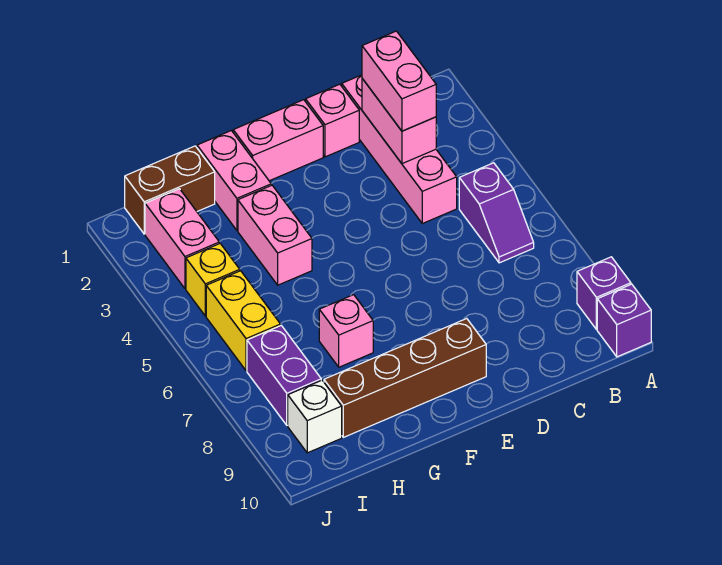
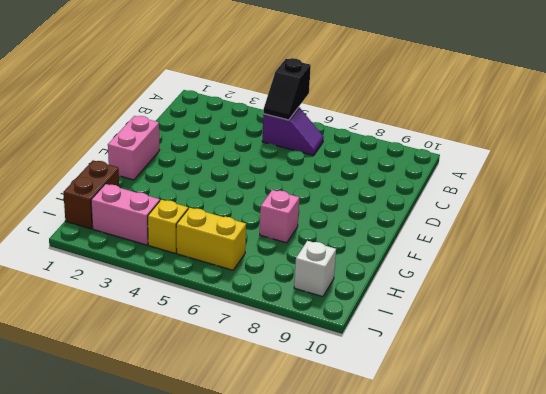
black 1x2 slope [264,58,311,120] -> none
none -> purple 1x1 brick [577,257,631,330]
none -> purple 1x1 brick [597,284,651,357]
none -> pink 1x4 brick [342,75,457,224]

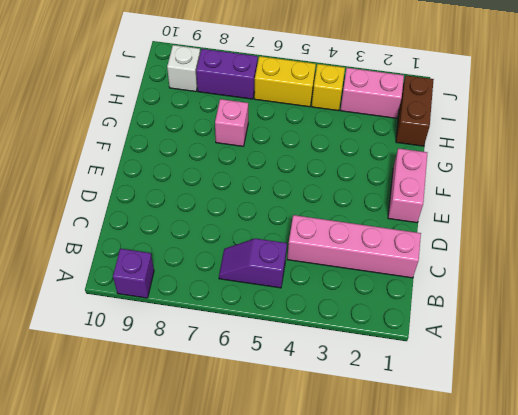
none -> purple 1x1 brick [597,284,651,357]
none -> pink 1x1 brick [306,84,359,157]
none -> brown 1x4 brick [324,319,486,437]

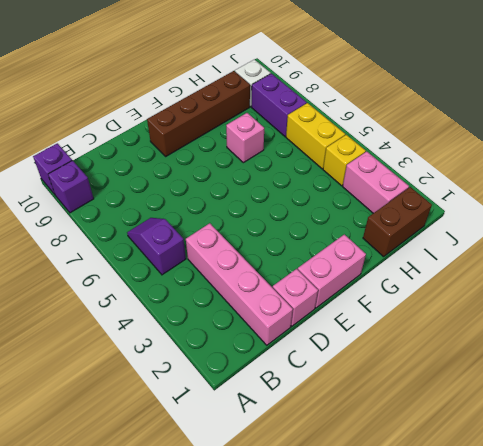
none -> pink 1x2 brick [197,131,271,230]
none -> pink 1x2 brick [238,185,312,285]
none -> pink 1x2 brick [362,79,436,164]

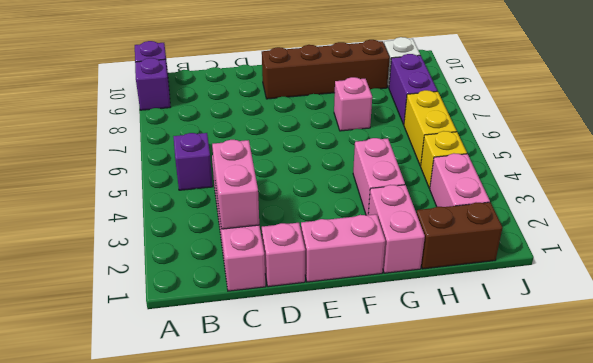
none -> pink 1x2 brick [362,31,436,131]

